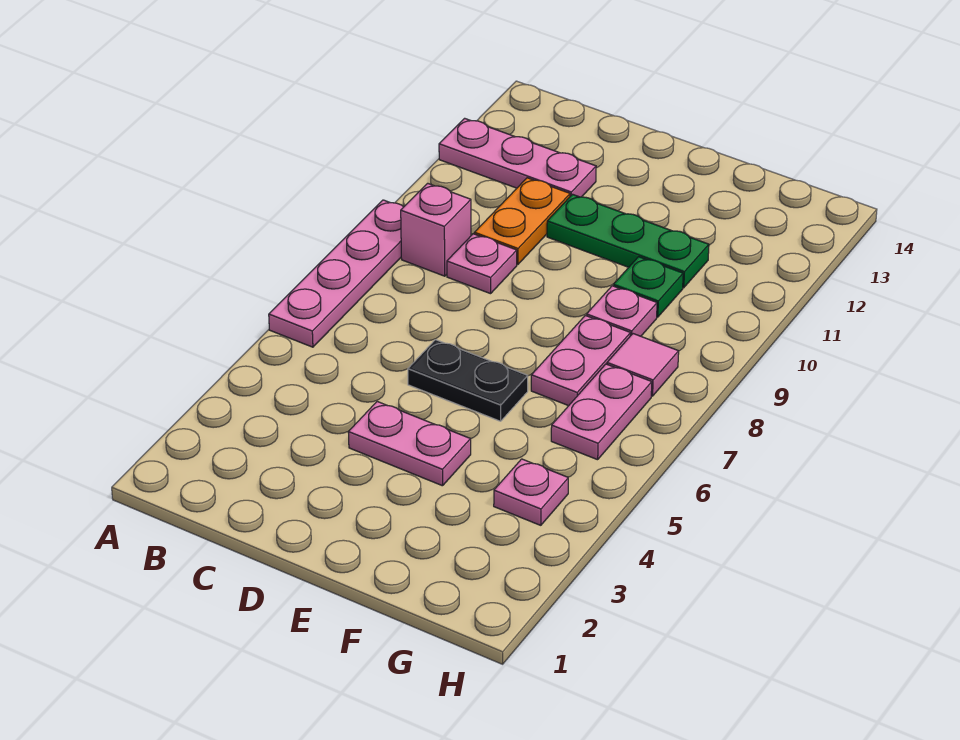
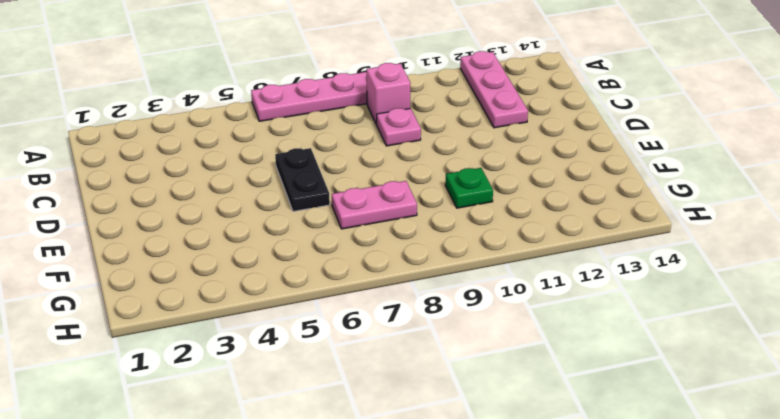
none -> orange 1x2 plate [474,178,570,265]
none -> pink 1x2 plate [348,402,471,486]
none -> green 1x3 plate [547,194,709,288]

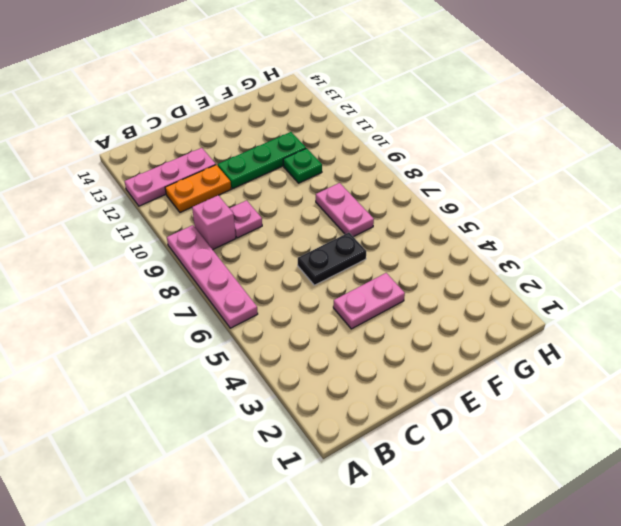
orange 1x2 plate [165,165,231,212] -> orange 1x2 plate turned to [474,178,570,265]
none -> pink 1x1 plate [587,286,657,336]
none -> pink 1x1 plate [494,459,568,525]
none -> pink 1x2 plate [551,364,652,460]

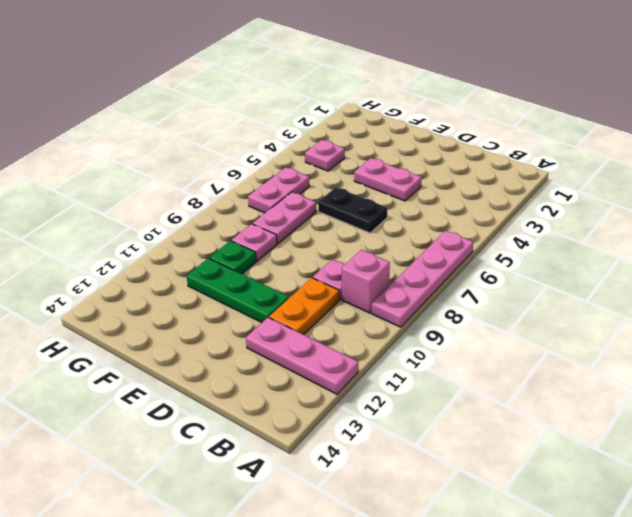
none -> pink 1x1 tile [607,334,679,396]

